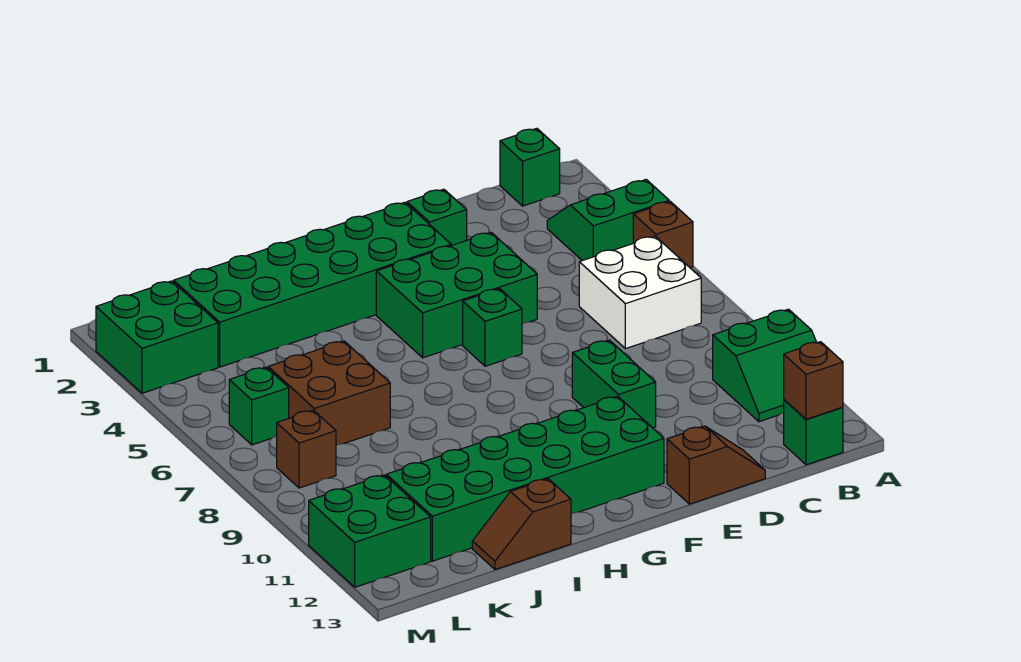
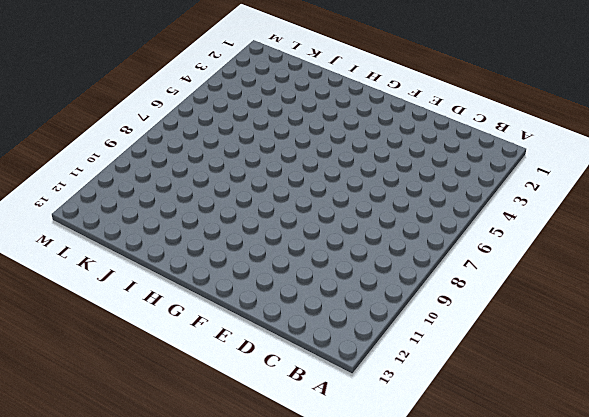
none -> green 2x2 slope [547,180,669,261]
none -> brown 1x1 brick [633,202,693,268]
none -> green 2x2 slope [713,309,817,422]

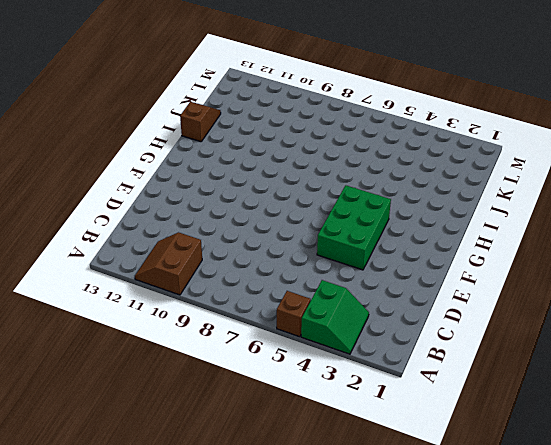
brown 2x2 slope [135,232,202,295] -> green 2x2 slope [713,309,817,422]
none -> green 1x1 brick [500,128,560,206]
none -> white 2x2 brick [579,236,701,349]
none -> green 1x1 brick [784,400,843,465]

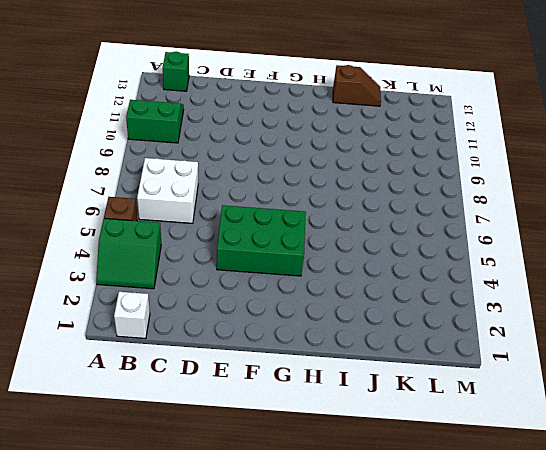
white 1x1 brick [114,292,150,339] -> green 1x1 brick [500,128,560,206]
none -> brown 1x2 slope [667,426,765,504]
none -> green 1x1 brick [407,189,467,246]
none -> green 1x2 brick [572,340,656,428]

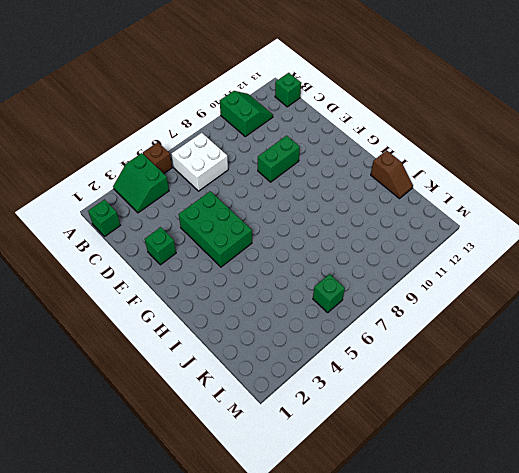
none -> brown 1x2 slope [667,426,765,504]
none -> green 2x6 brick [174,202,451,367]
none -> green 1x1 brick [463,289,522,366]

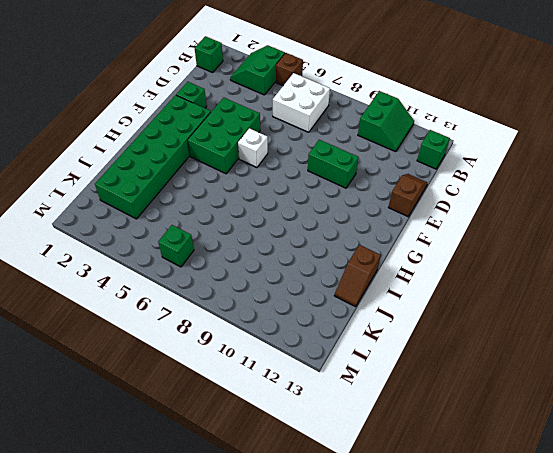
white 1x1 brick [238,128,268,167] -> green 1x1 brick [463,289,522,366]
none -> green 2x6 brick [386,396,664,561]
none -> brown 2x2 brick [268,341,390,445]
none -> green 2x2 brick [96,281,218,393]

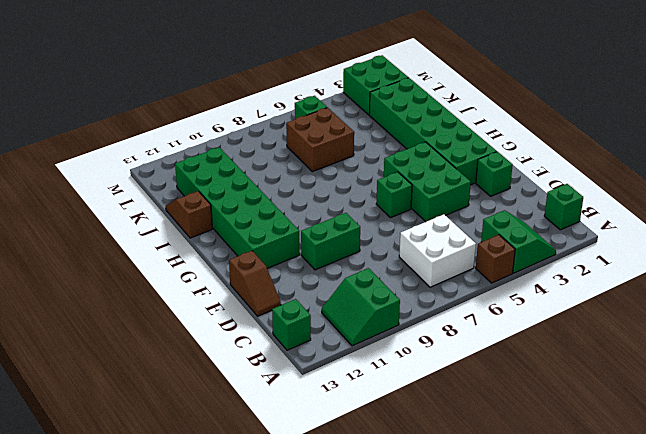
none -> brown 1x1 brick [277,410,336,488]
none -> green 2x2 brick [309,475,431,587]
none -> brown 1x1 brick [784,342,843,419]

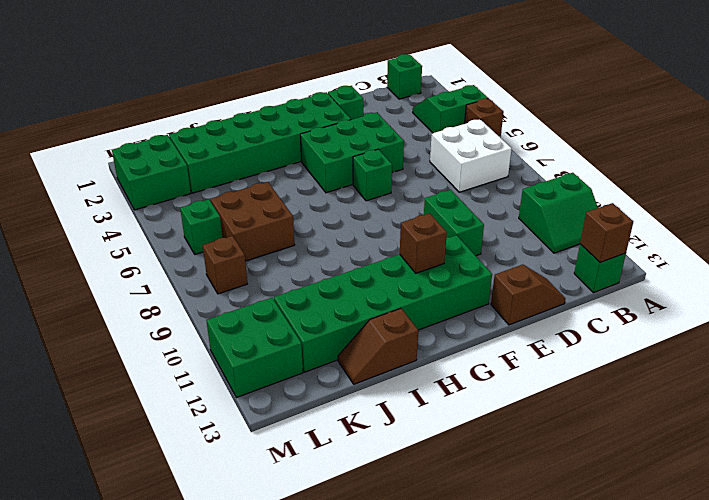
brown 1x1 brick [400,213,447,273] -> none

